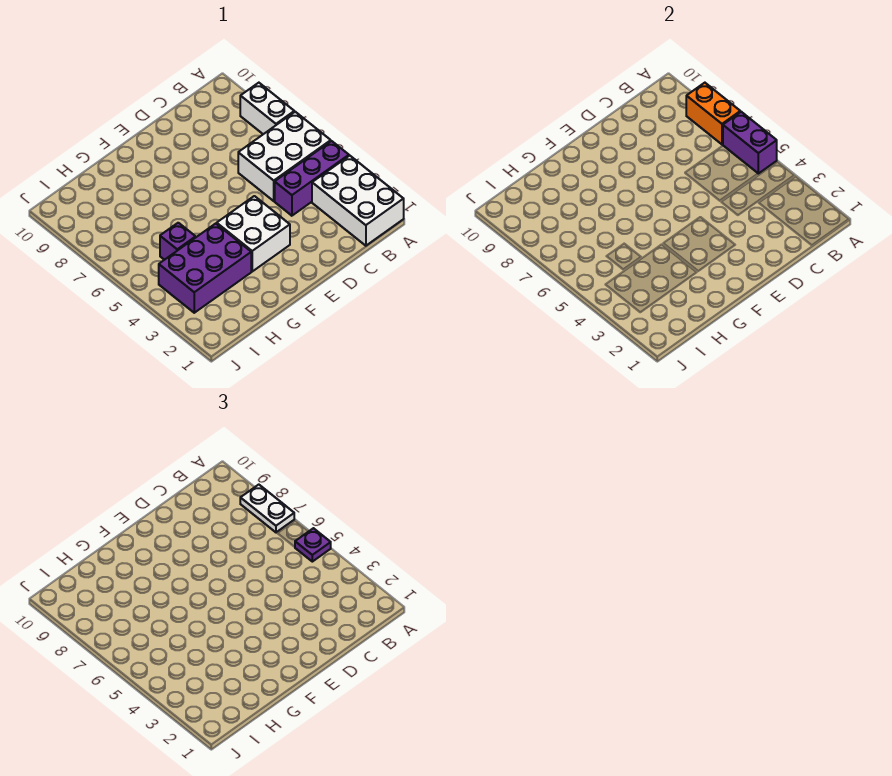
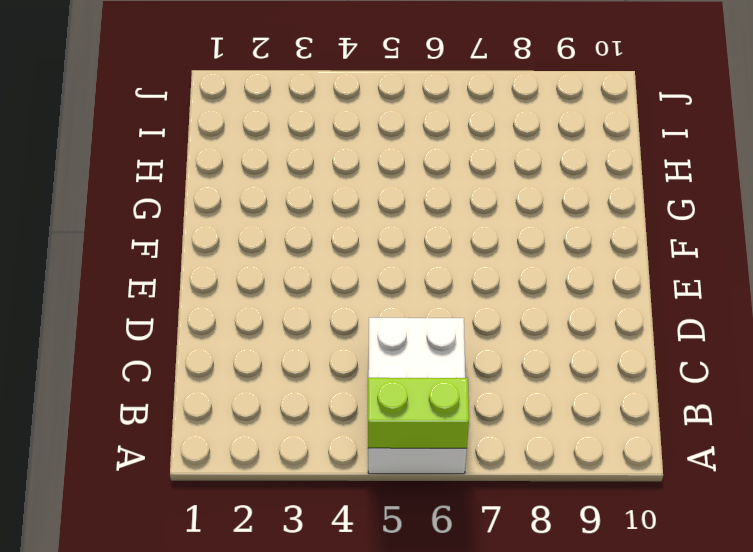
lime 1x2 brick [368,378,469,448] -> purple 1x2 brick [723,112,777,174]
none -> white 2x3 brick [312,156,404,246]
none -> purple 1x3 brick [275,141,349,216]

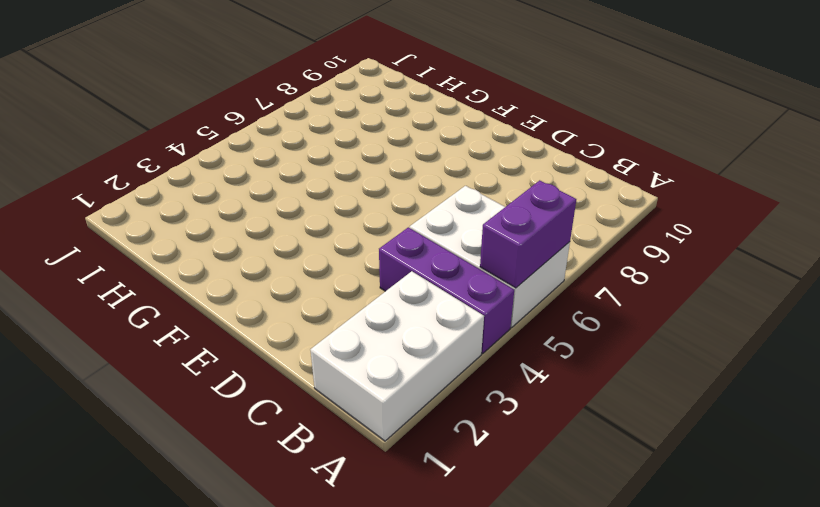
none -> white 1x2 brick [240,83,294,134]
none -> white 2x2 brick [217,196,290,271]

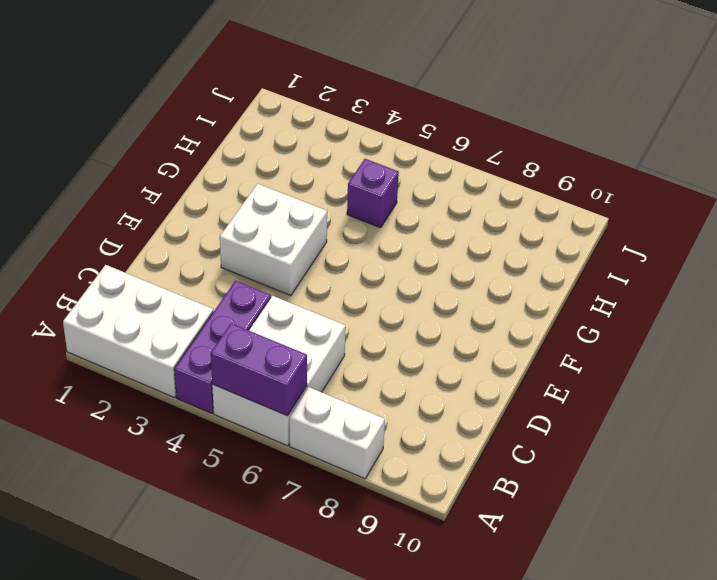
none -> purple 2x3 brick [159,224,251,313]
none -> orange 1x2 brick [686,83,740,144]

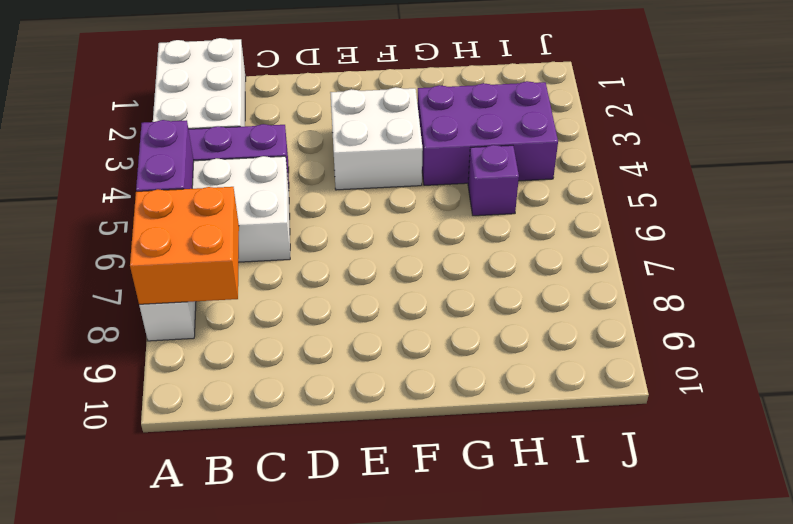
orange 2x2 brick [130,187,239,304] -> orange 1x2 brick [686,83,740,144]
none -> purple 1x1 plate [295,528,331,562]
none -> white 1x2 plate [240,485,294,532]

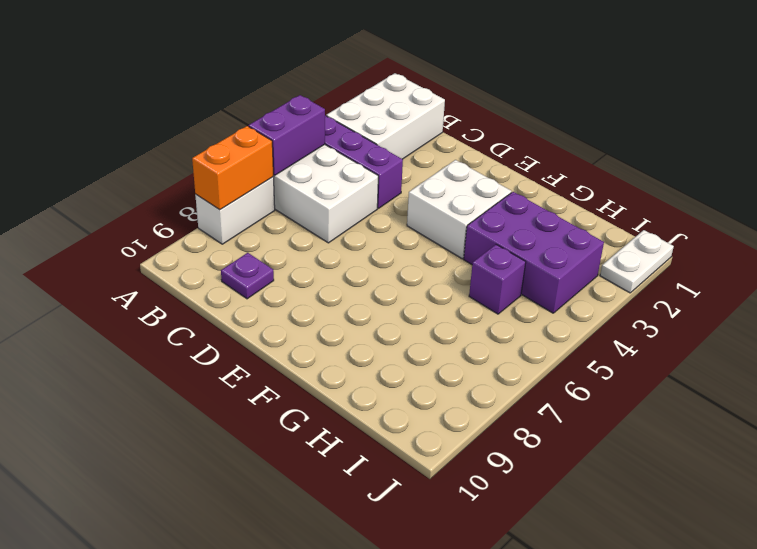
purple 1x1 plate [221,253,274,299] -> purple 1x1 plate moved to [295,528,331,562]
white 1x2 plate [600,230,674,293] -> white 1x2 plate moved to [240,485,294,532]

